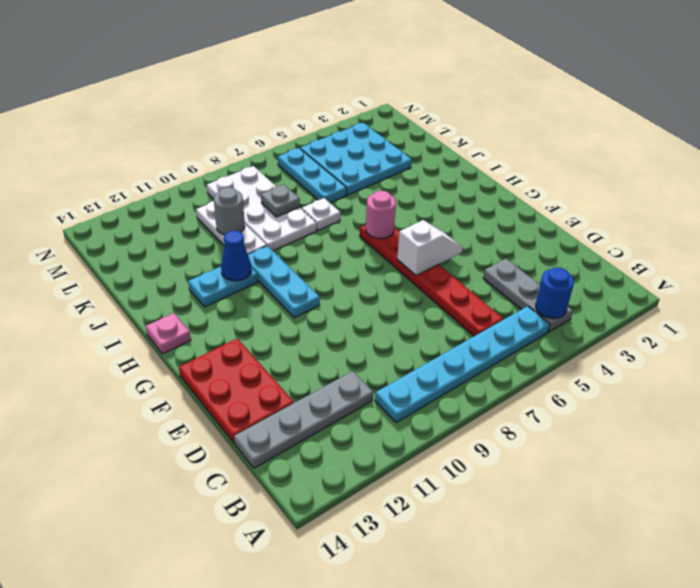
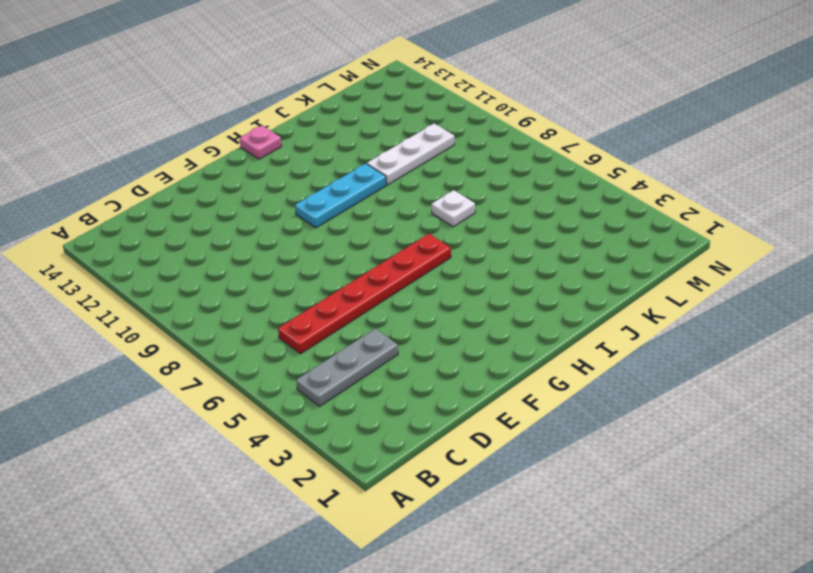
none -> cyan 1x6 plate [375,306,550,422]
none -> grey 1x4 plate [234,371,373,468]
none -> red 2x3 plate [179,338,294,443]

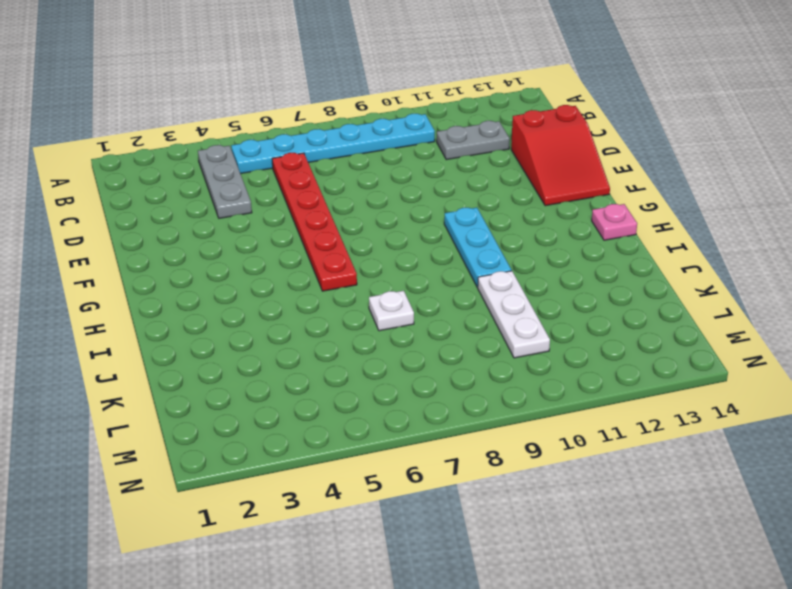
grey 1x2 plate [437,121,510,160] -> grey 1x4 plate [234,371,373,468]
red 2x3 slope [511,105,610,206] -> red 2x3 plate [179,338,294,443]
none -> cyan 1x2 plate [188,266,258,307]
none -> white 2x4 plate [207,166,317,251]
none -> cyan 3x3 plate [300,123,412,195]

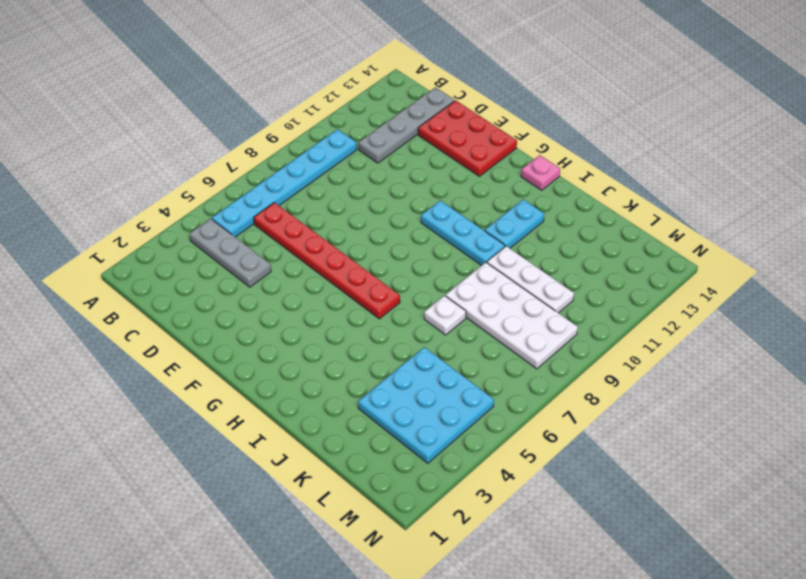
none -> cyan 1x3 plate [278,148,346,203]
none -> blue 1x1 round brick [536,267,574,319]
none -> white 1x2 slope [397,220,463,275]

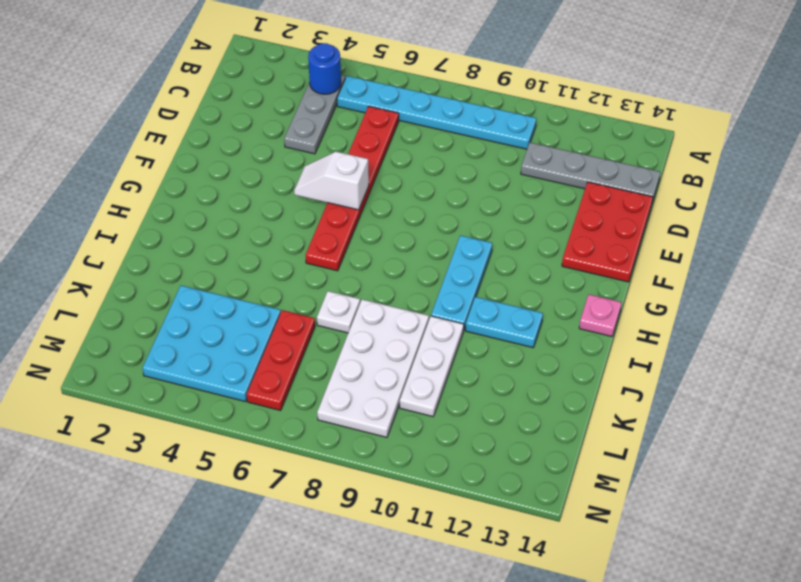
red 1x3 plate [247,310,315,410] -> cyan 1x3 plate [278,148,346,203]
none -> pink 1x1 round brick [366,191,396,239]
none -> blue 1x1 cone [221,231,251,281]
none -> grey 1x1 plate [261,185,300,217]

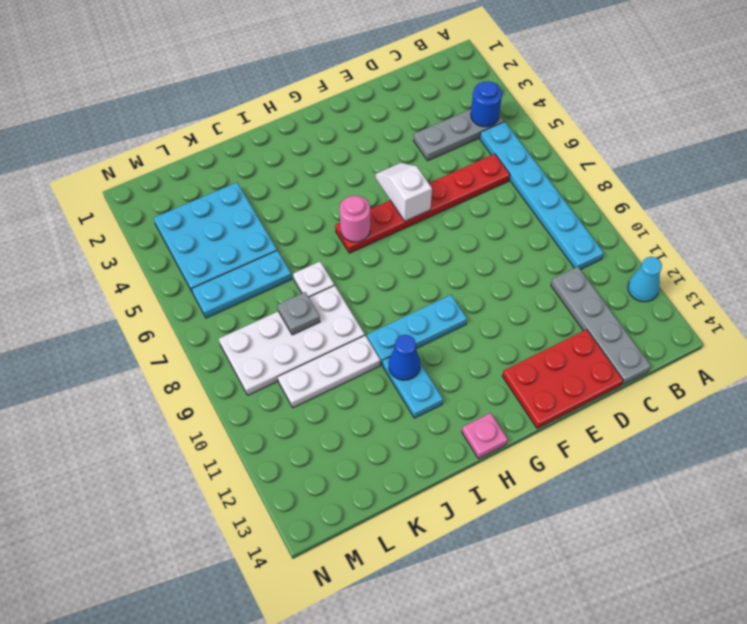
cyan 1x1 cone [628,257,662,302] -> none
none -> grey 1x1 round brick [214,187,245,235]

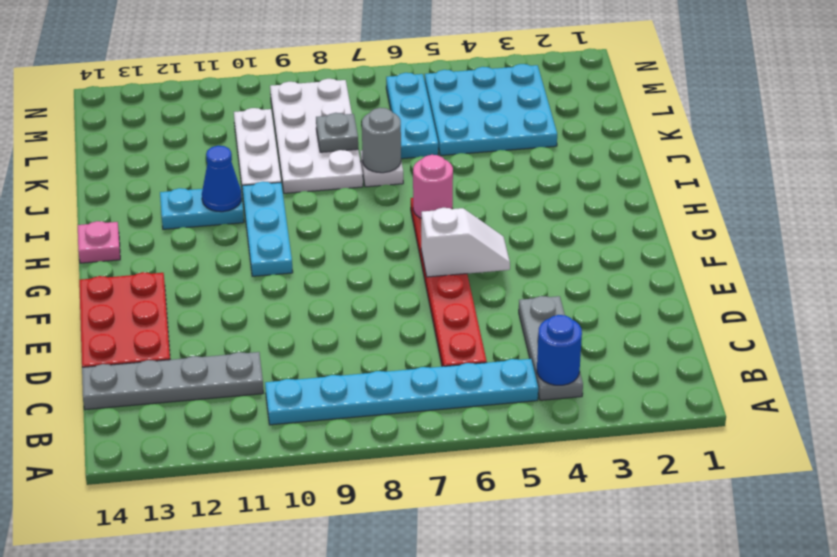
grey 1x1 round brick [362,108,401,173] -> grey 1x1 round brick moved to [214,187,245,235]

